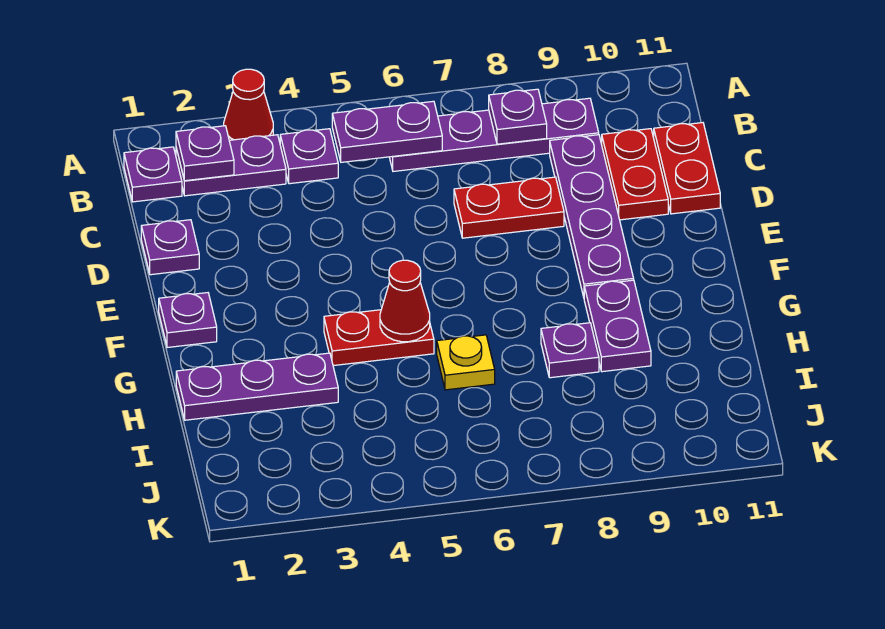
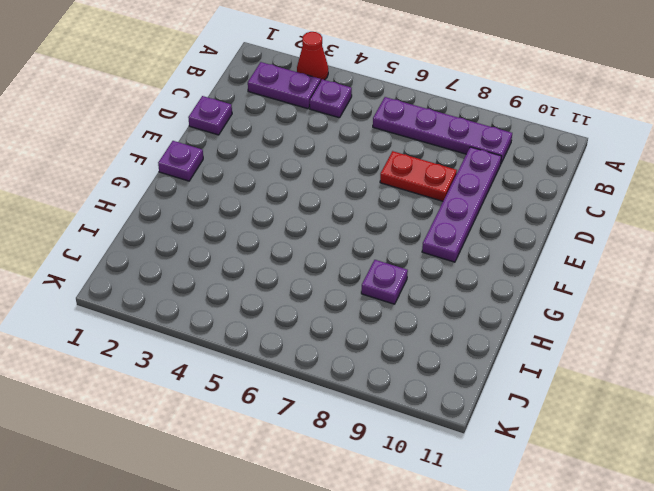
none -> purple 1x1 plate [124,147,182,202]
none -> red 1x2 plate [602,129,668,220]
none -> red 1x2 plate [654,123,720,214]

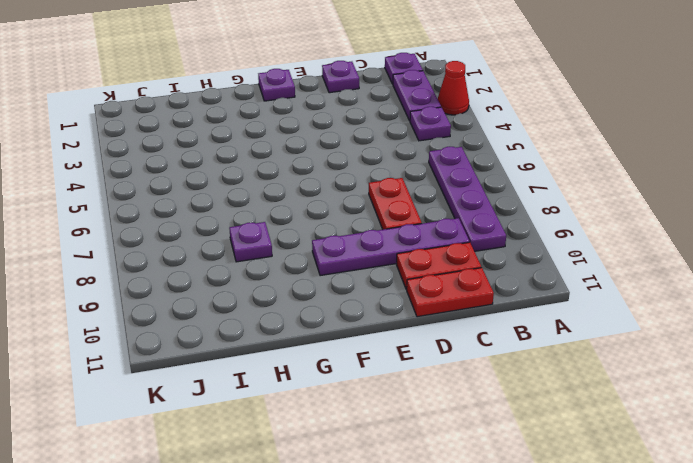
none -> red 1x2 plate [324,310,434,366]
none -> purple 1x2 plate [584,280,651,372]
none -> purple 1x3 plate [176,353,338,420]

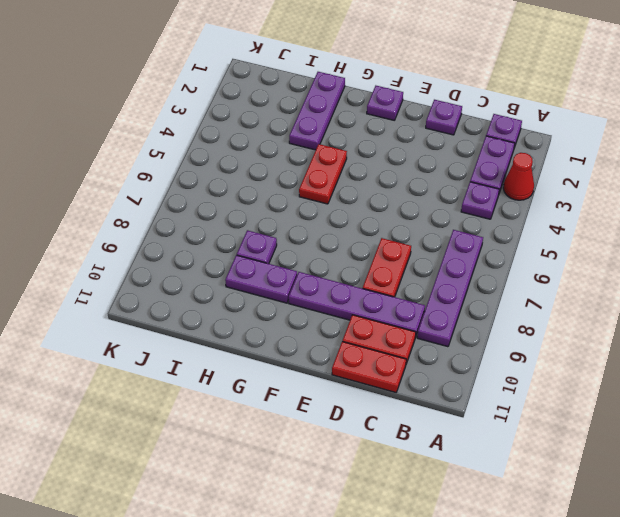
none -> yellow 1x1 plate [437,335,495,390]
none -> purple 1x1 plate [176,126,234,181]
none -> purple 1x2 plate [332,101,442,162]

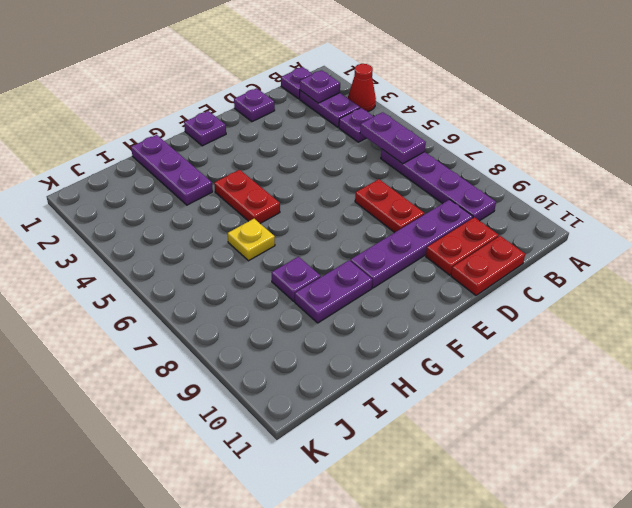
none -> purple 1x1 plate [489,89,547,144]
none -> red 1x1 cone [380,260,430,342]

